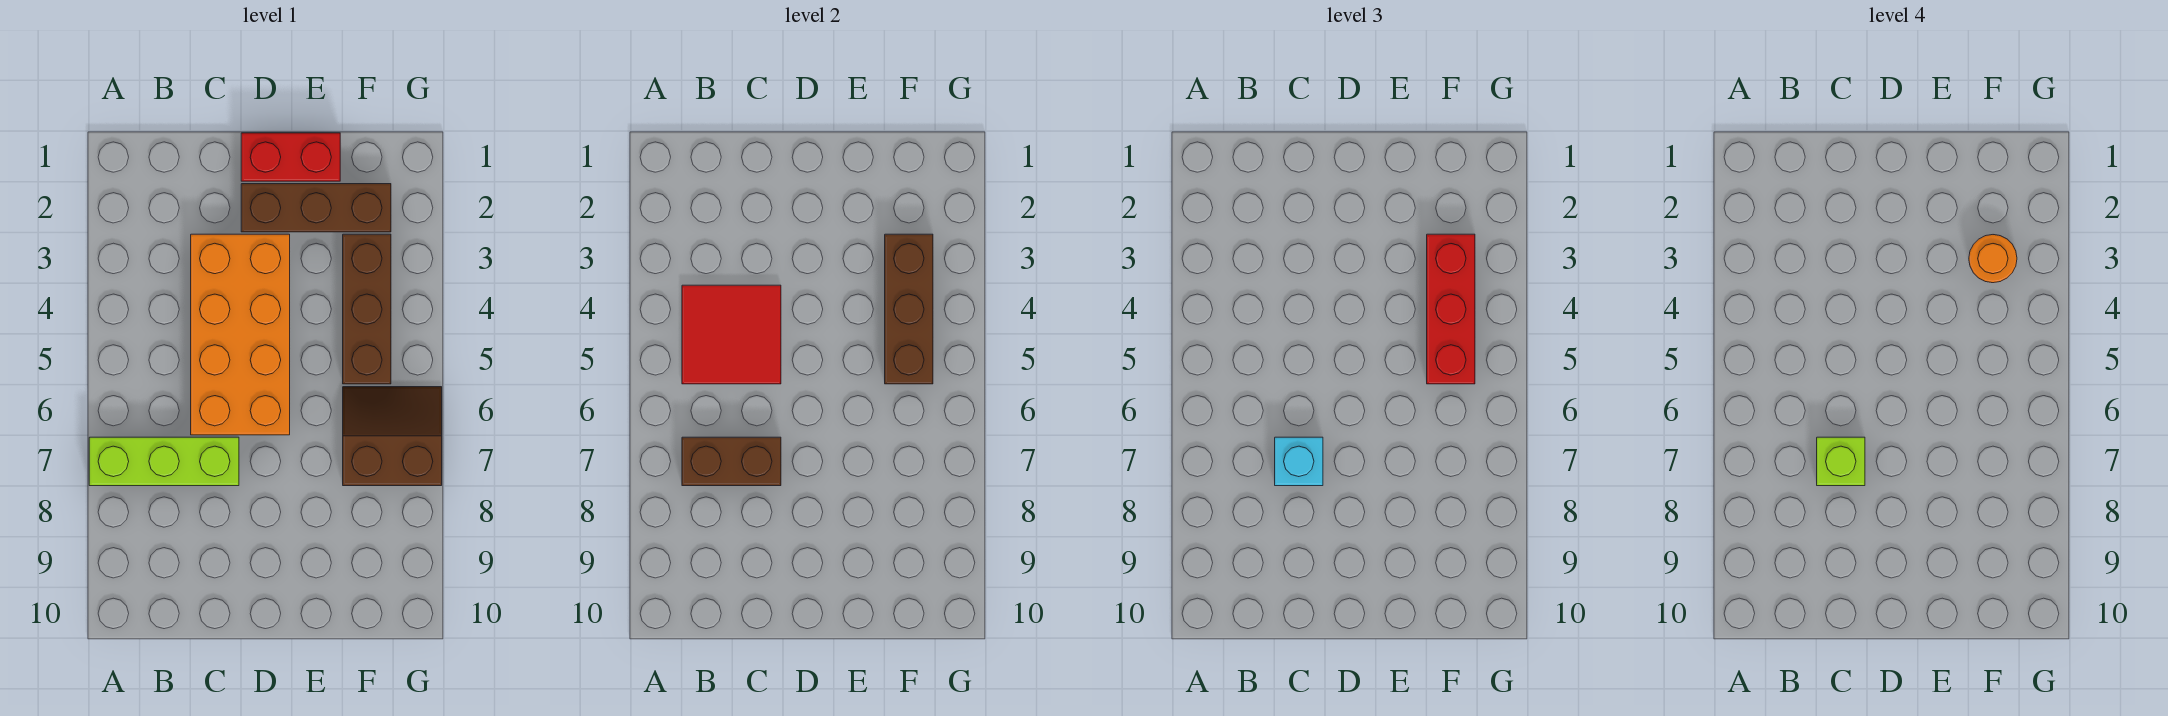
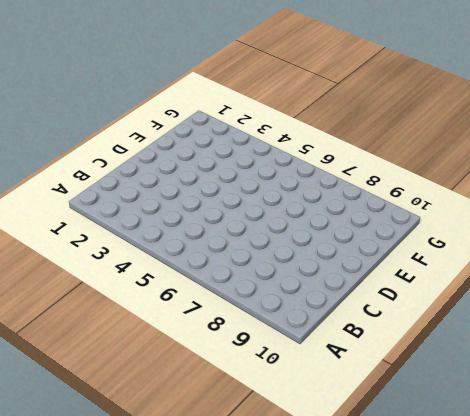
none -> lime 1x3 brick [89,437,239,486]
none -> orange 2x4 brick [191,234,290,435]
none -> red 1x2 brick [241,133,340,181]

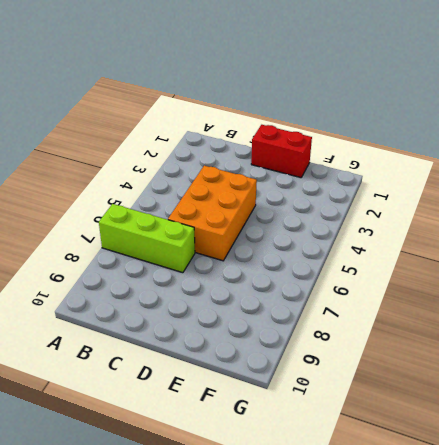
orange 2x3 brick [168,166,257,261] -> orange 2x4 brick [191,234,290,435]
none -> brown 1x3 brick [241,184,391,232]
none -> brown 1x3 brick [343,234,391,384]
none -> brown 2x2 slope [343,387,442,486]

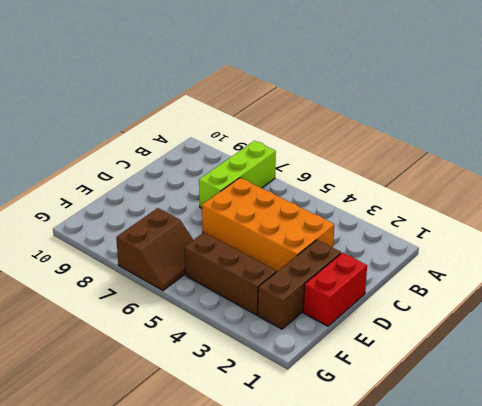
none -> red 2x2 tile [682,285,781,384]
none -> brown 1x2 brick [682,437,781,486]
none -> brown 1x3 brick [885,234,933,384]

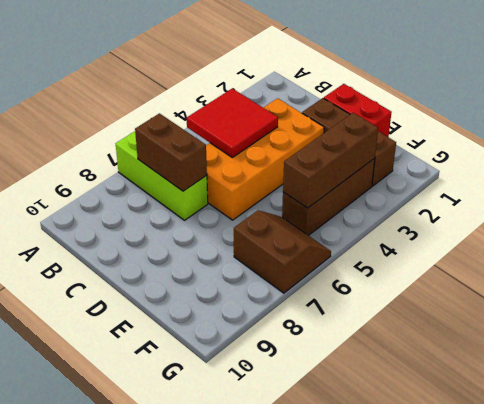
none -> cyan 1x1 brick [1275,437,1323,486]
none -> red 1x3 brick [1427,234,1475,384]
none -> lime 1x1 brick [1817,437,1865,486]

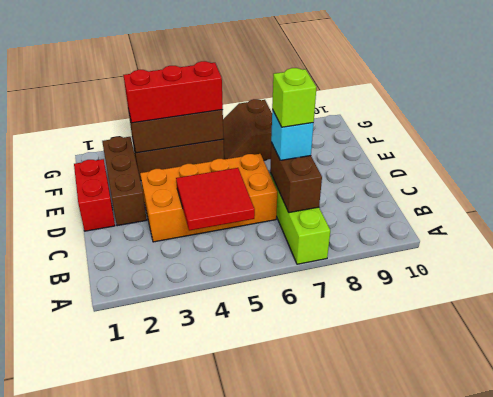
none -> orange 1x1 round brick [1969,235,2017,283]

